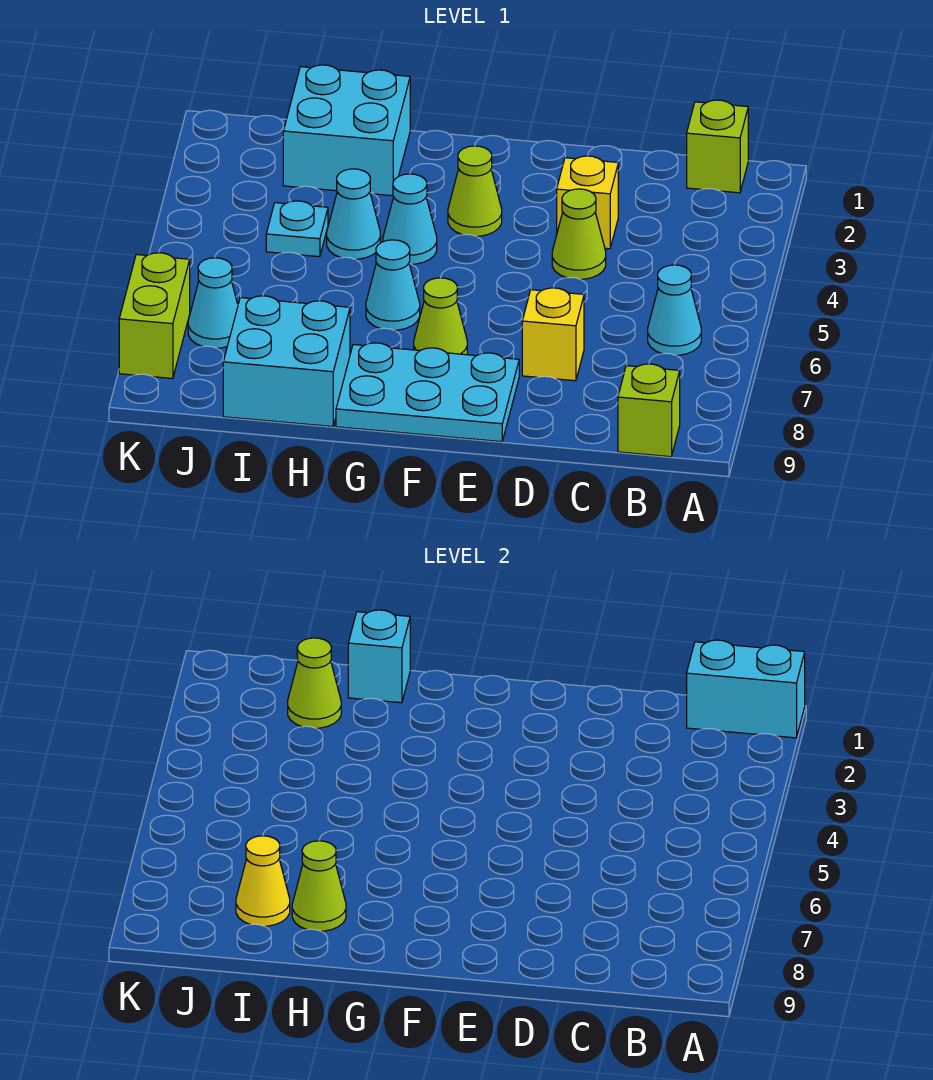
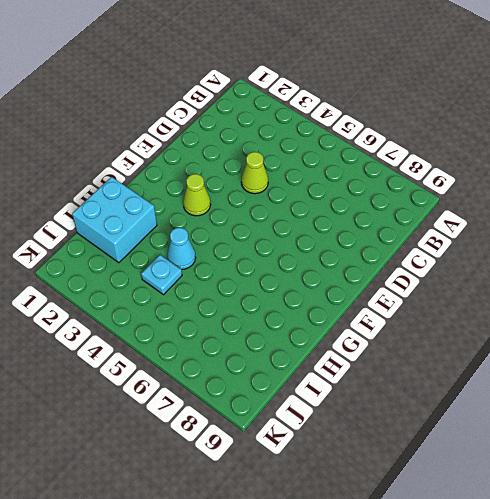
none -> lime 1x1 brick [687,100,748,193]
none -> cyan 1x1 cone [648,265,701,355]
none -> lime 1x1 brick [618,364,680,457]

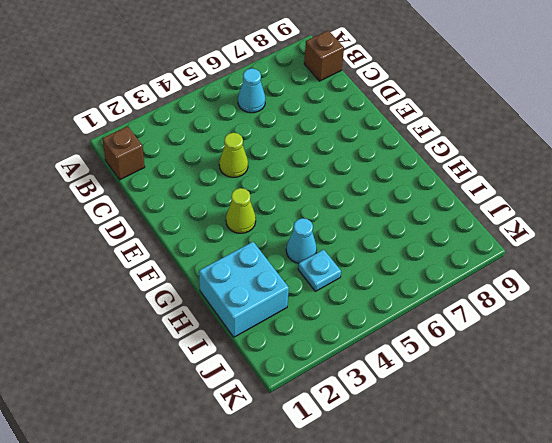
brown 1x1 brick [102,126,145,180] -> lime 1x1 brick [687,100,748,193]
brown 1x1 brick [304,30,344,81] -> lime 1x1 brick [618,364,680,457]
none -> yellow 1x1 brick [557,156,618,249]
none -> yellow 1x1 brick [522,288,584,381]
none -> cyan 2x3 plate [336,343,519,442]

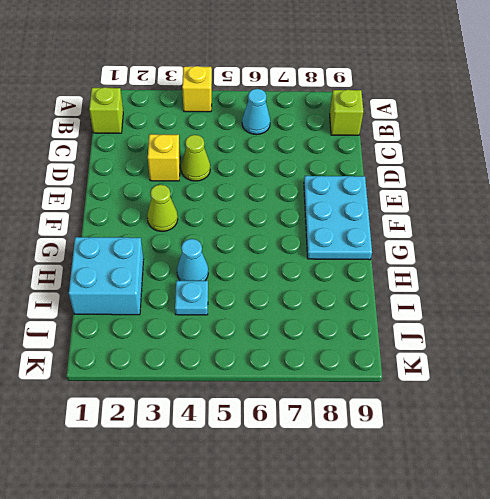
yellow 1x1 brick [182,66,212,112] -> yellow 1x1 brick moved to [522,288,584,381]
none -> lime 1x1 cone [414,278,467,355]
none -> cyan 1x1 cone [383,174,437,264]
none -> cyan 1x1 cone [366,240,420,330]

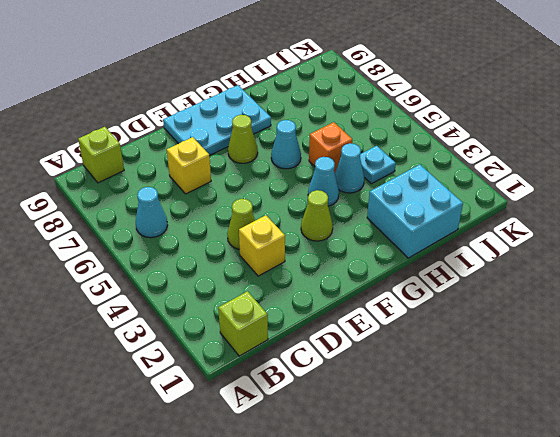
orange 1x1 brick [309,122,352,173] -> none
none -> cyan 2x2 brick [223,296,350,427]
none -> cyan 1x1 cone [188,258,238,348]
none -> lime 1x2 brick [119,253,190,379]

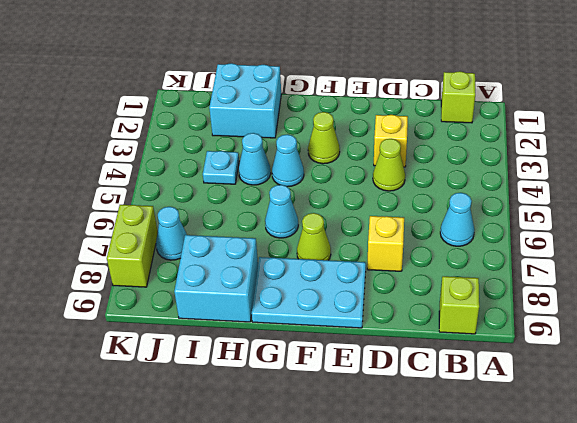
none -> cyan 1x2 brick [687,640,805,738]
none -> cyan 1x1 brick [348,610,410,703]
none -> lime 1x1 cone [292,841,346,931]

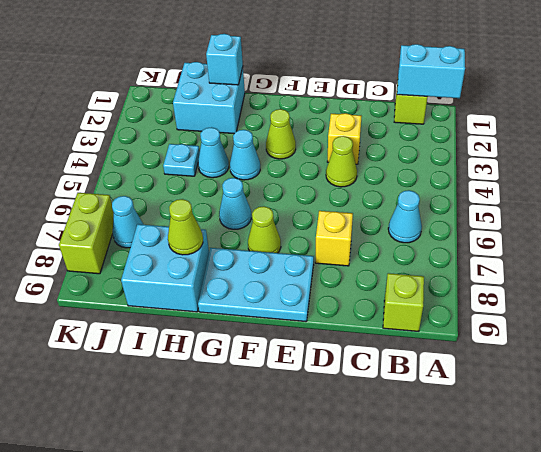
none -> lime 1x1 cone [288,638,341,728]
none -> yellow 1x1 cone [236,836,290,926]

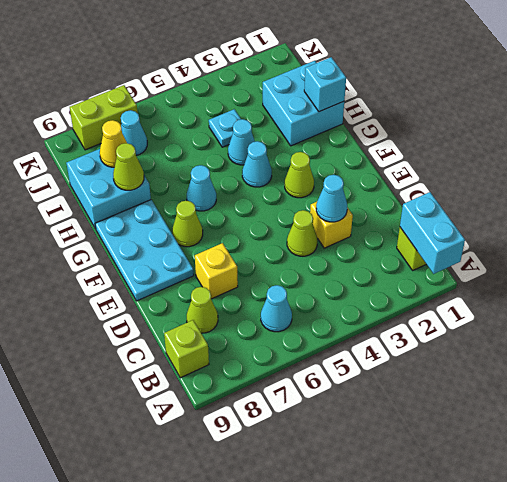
lime 1x1 cone [187,287,218,333] -> lime 1x1 cone moved to [288,638,341,728]
cyan 1x1 cone [316,175,347,222] -> none

